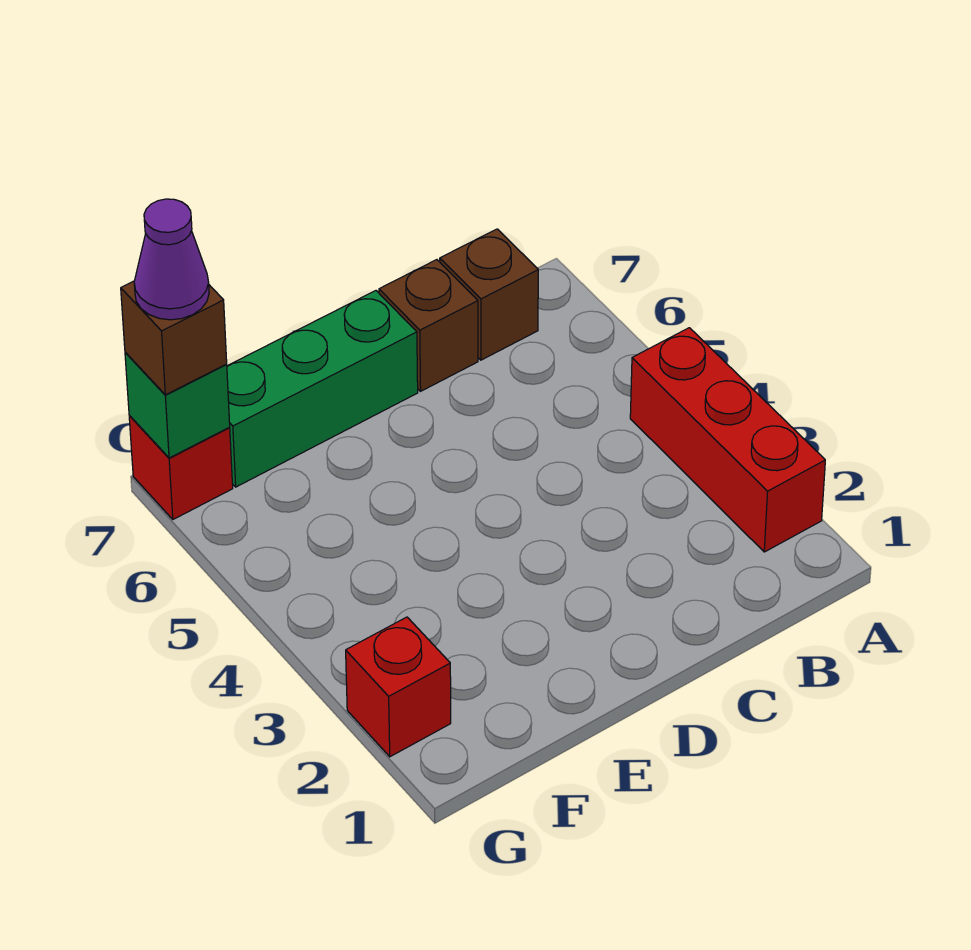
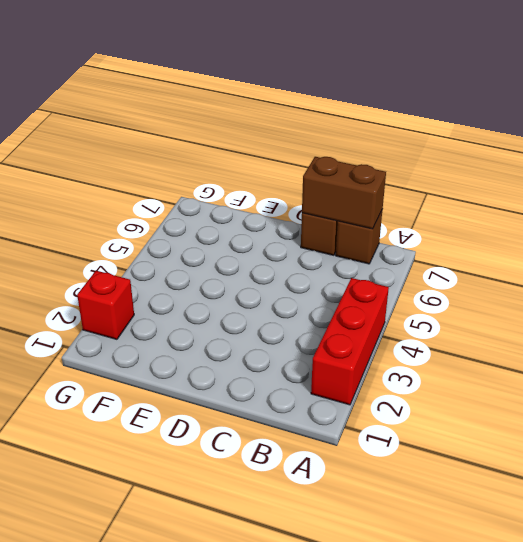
brown 1x2 brick [302,157,386,229] -> none
none -> green 1x3 brick [227,291,418,487]
none -> red 1x1 brick [129,415,233,519]

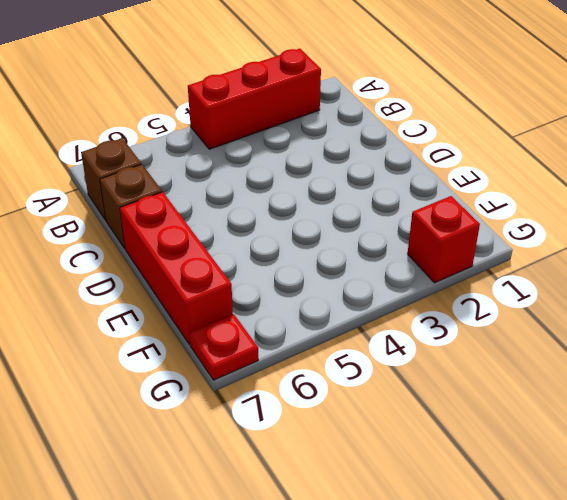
red 1x3 brick [120,192,233,344] -> green 1x3 brick [227,291,418,487]
red 1x1 plate [189,314,258,380] -> red 1x1 brick [129,415,233,519]
none -> green 1x1 brick [125,352,230,458]
none -> brown 1x1 brick [121,281,227,395]

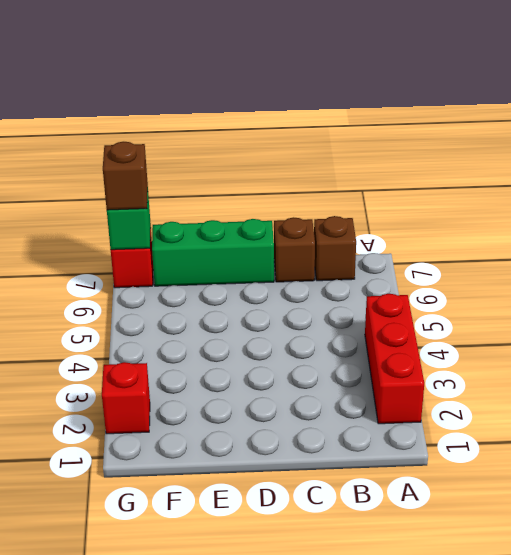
none -> purple 1x1 cone [134,199,209,320]

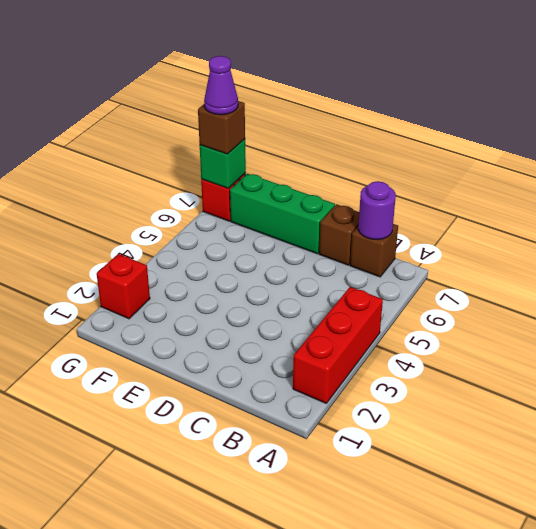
purple 1x1 round brick [358,181,396,240] -> none

